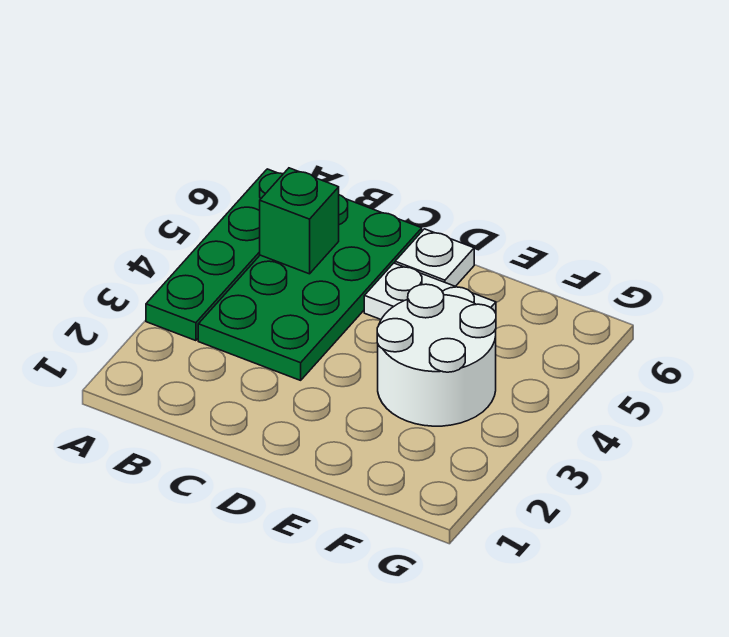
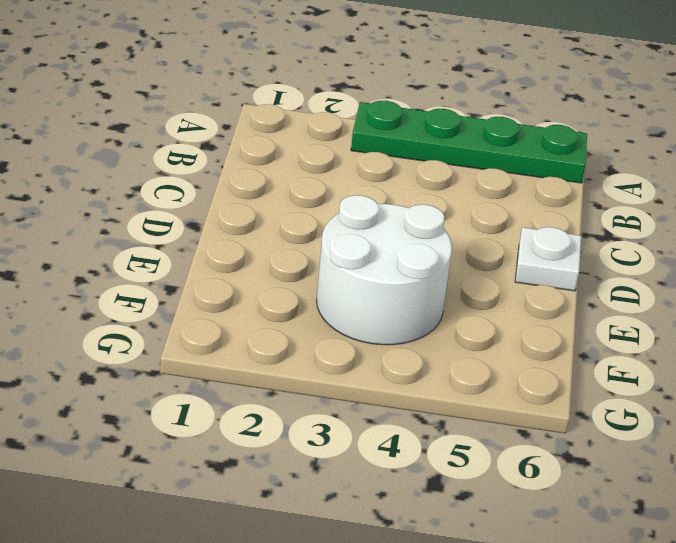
none -> green 2x4 plate [198,195,422,380]
none -> white 1x2 plate [364,263,496,319]

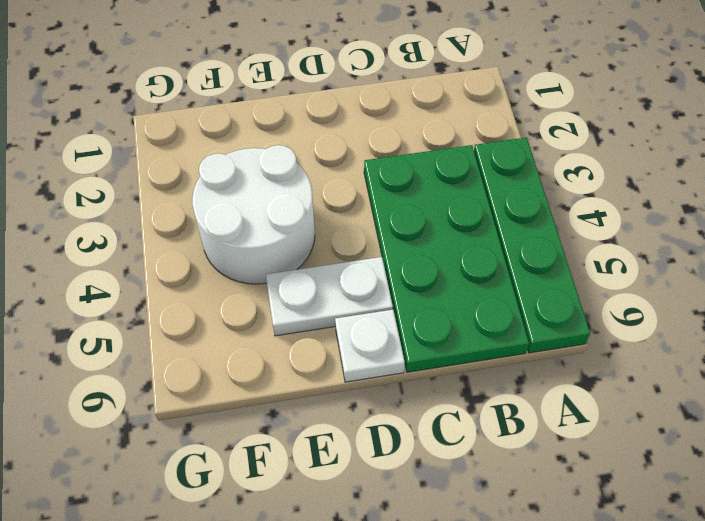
none -> green 1x1 brick [260,168,339,274]

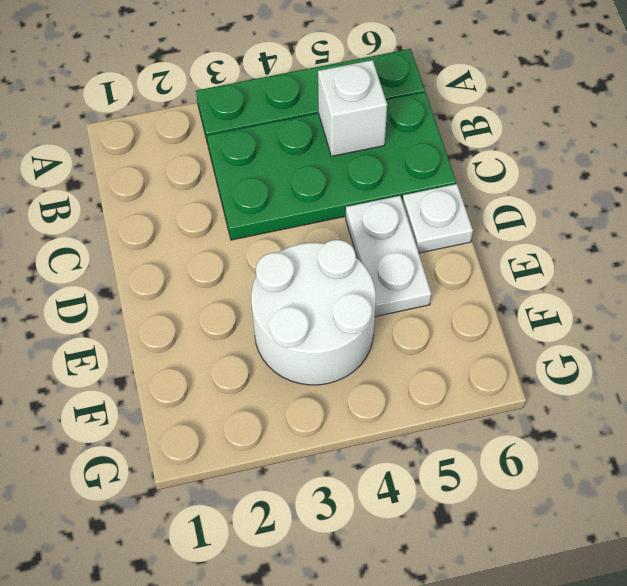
white 1x1 brick [318,60,387,156] -> green 1x1 brick [260,168,339,274]

